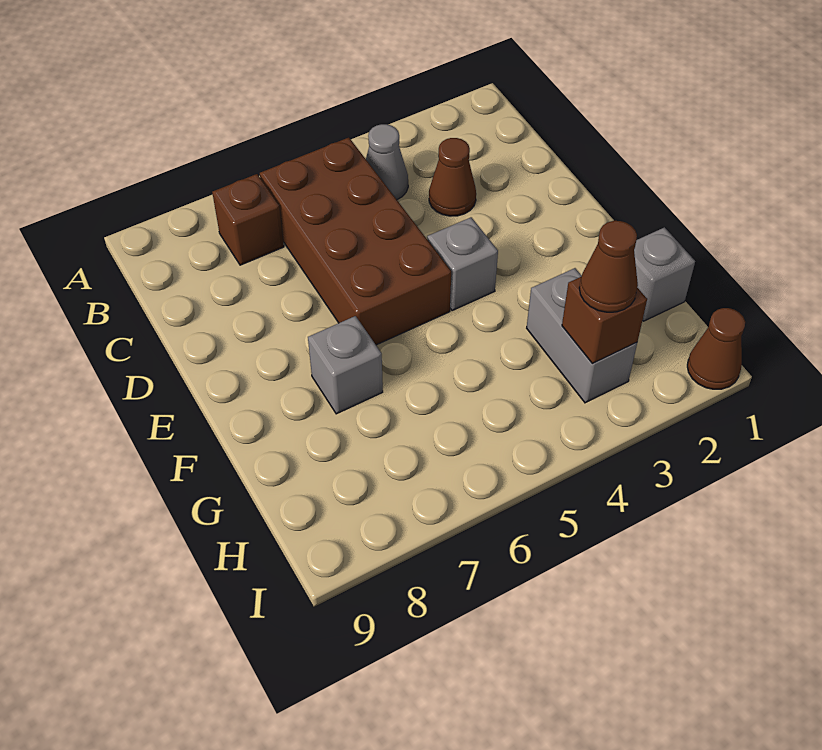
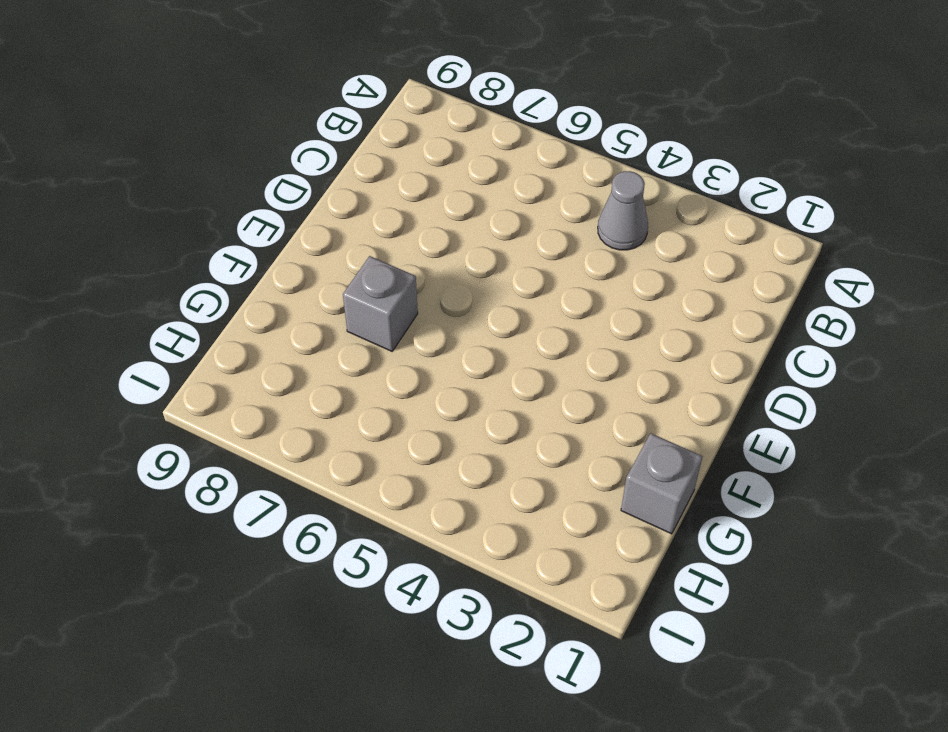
none -> brown 2x4 brick [260,137,451,345]
none -> brown 1x1 brick [212,174,284,265]

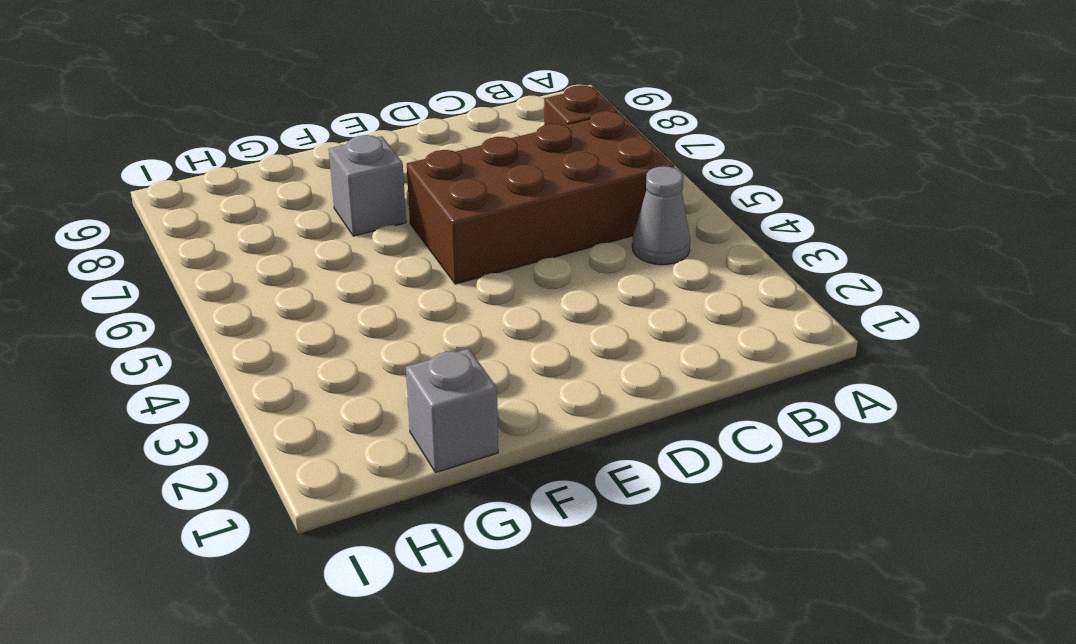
none -> brown 1x1 cone [429,138,476,216]
none -> grey 1x1 brick [427,217,498,311]

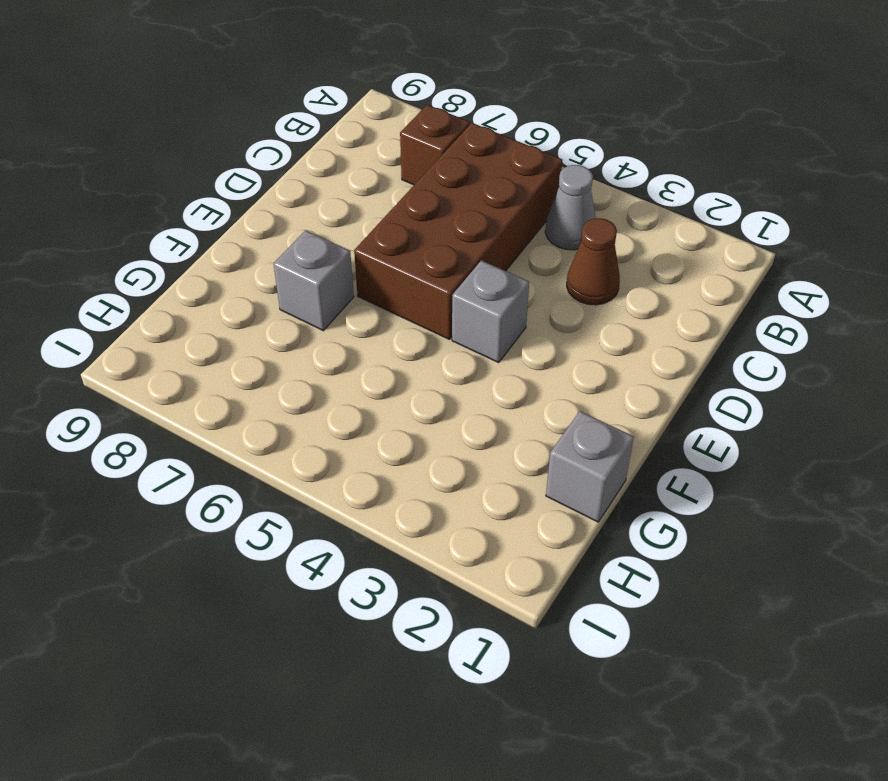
none -> grey 1x2 brick [527,268,637,403]
none -> brown 1x1 cone [687,308,745,389]

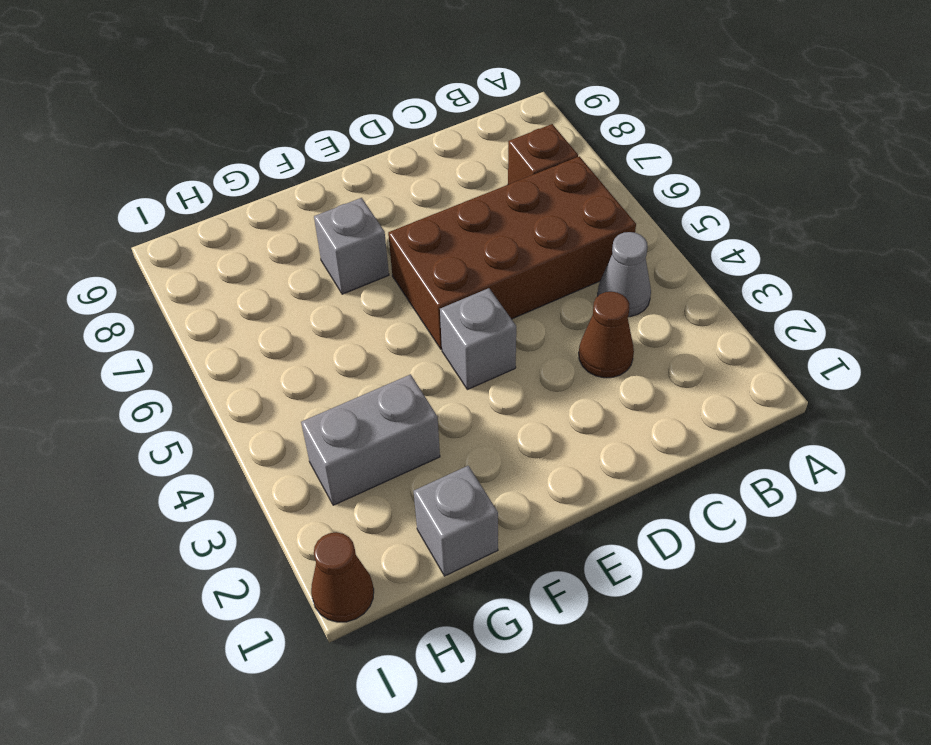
none -> brown 1x1 brick [562,277,647,363]
none -> brown 1x1 cone [579,221,638,312]

